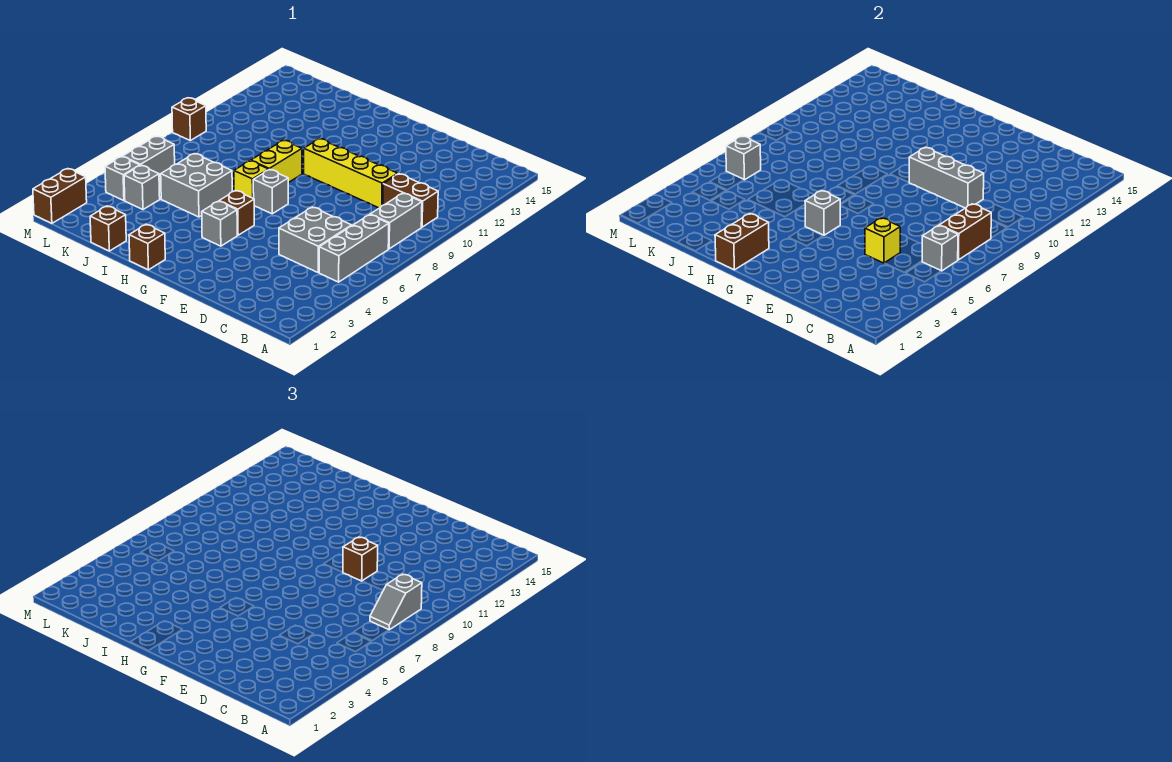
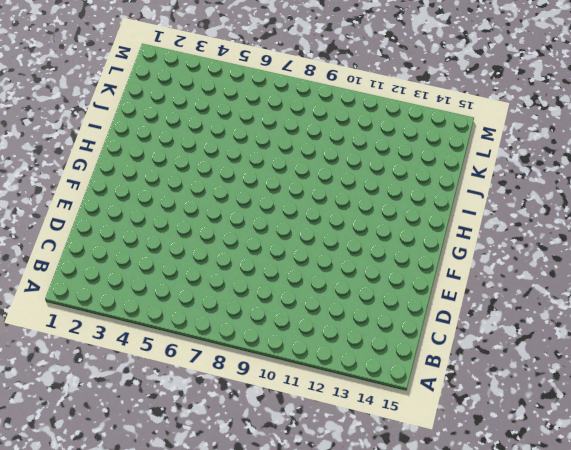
none -> grey 1x3 brick [319,215,389,282]
none -> grey 1x2 brick [370,193,422,249]
none -> brown 1x2 brick [383,174,438,227]

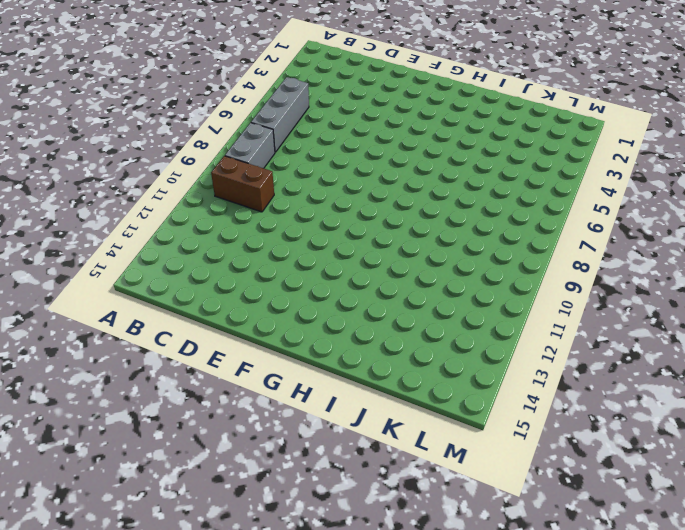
none -> grey 2x2 brick [279,207,352,272]
none -> yellow 1x4 brick [304,139,398,208]
none -> grey 1x1 brick [202,201,237,246]

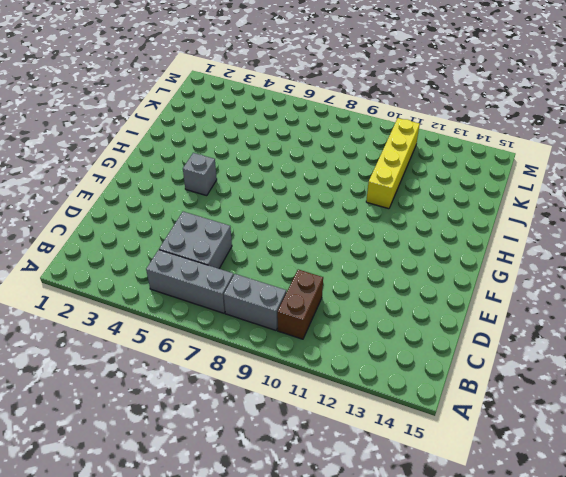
yellow 1x4 brick [366,118,420,209] -> yellow 1x4 brick moved to [304,139,398,208]
none -> brown 1x1 brick [219,191,254,235]
none -> grey 1x1 brick [253,169,288,214]
none -> brown 1x1 brick [129,224,165,270]

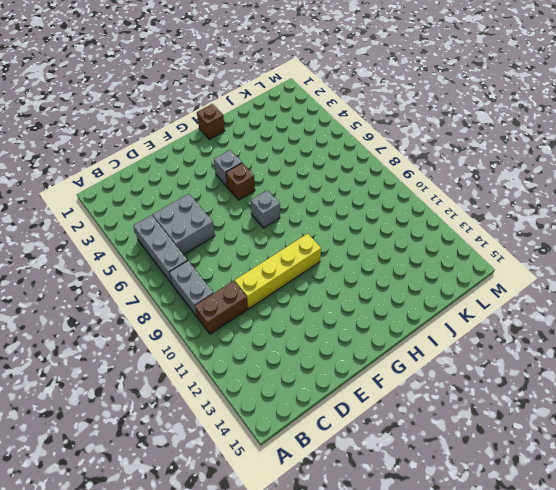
none -> yellow 1x1 brick [234,161,269,199]
none -> yellow 1x2 brick [251,140,302,183]
none -> grey 2x2 brick [161,154,232,217]

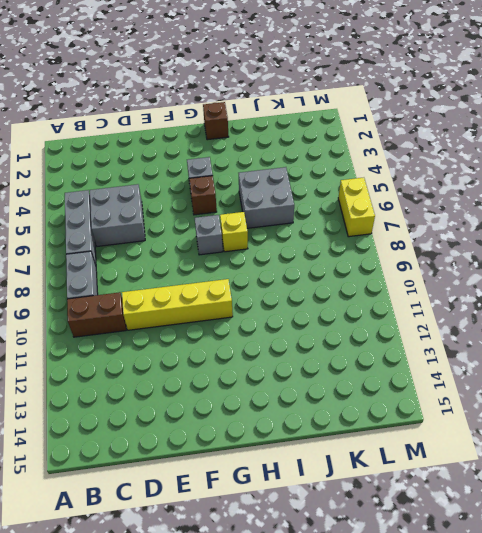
yellow 1x2 brick [338,178,375,237] -> yellow 1x2 brick moved to [251,140,302,183]
none -> brown 1x1 brick [90,206,126,251]
none -> grey 1x1 brick [124,165,160,210]
none -> grey 1x1 brick [105,157,140,201]

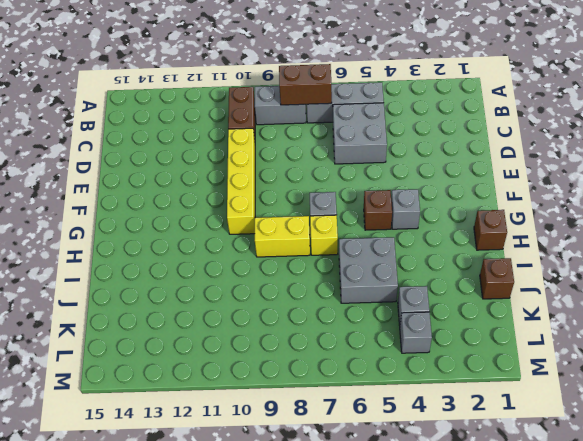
none -> grey 1x2 brick [123,136,175,179]
none -> brown 1x2 brick [33,169,87,223]
none -> brown 1x1 brick [172,98,206,140]

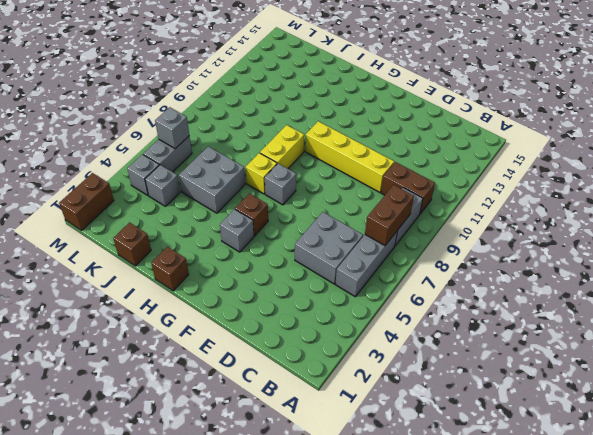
none -> brown 1x1 brick [172,98,206,140]
none -> grey 1x1 brick [922,226,958,271]
none -> yellow 1x1 brick [865,218,900,263]

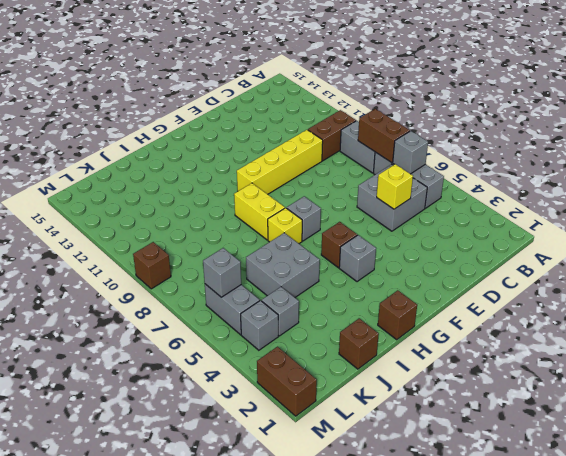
none -> grey 1x3 brick [909,147,984,208]
none -> grey 1x1 brick [805,190,840,235]
none -> brown 1x2 brick [715,214,769,270]

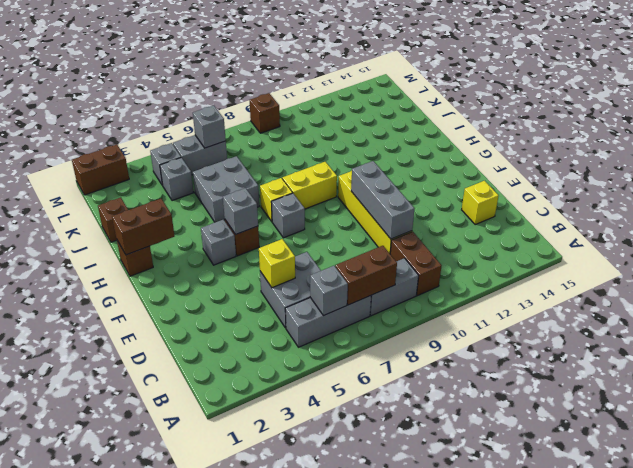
yellow 1x1 brick [462,181,499,225] -> none
none -> grey 1x2 slope [370,574,422,630]
none -> brown 1x1 brick [343,537,378,581]

